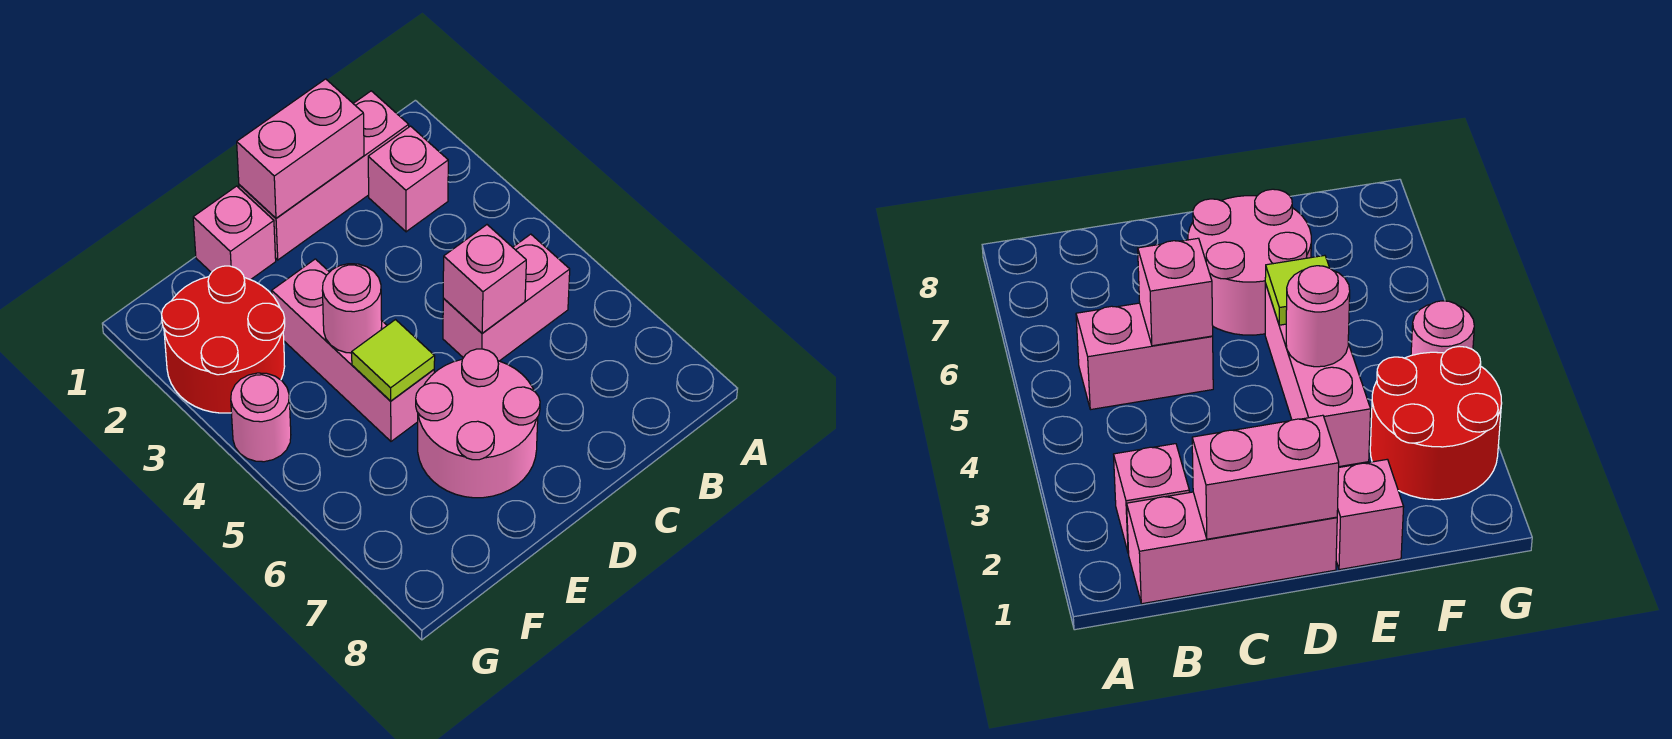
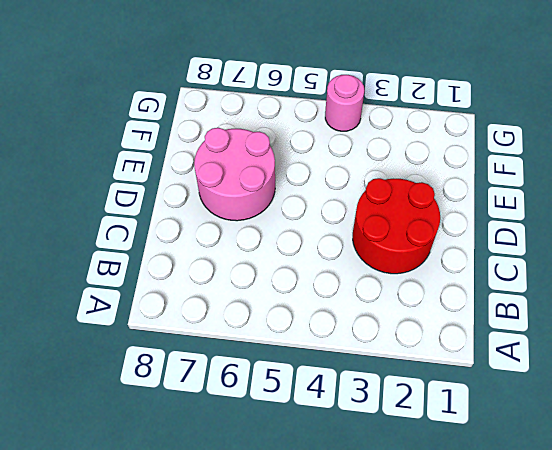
red 2x2 round brick [353,178,440,274] -> red 2x2 round brick moved to [162,266,285,413]
none -> pink 1x3 brick [239,91,409,260]
none -> pink 1x1 brick [368,126,448,232]
none -> pink 1x2 brick [443,234,570,361]

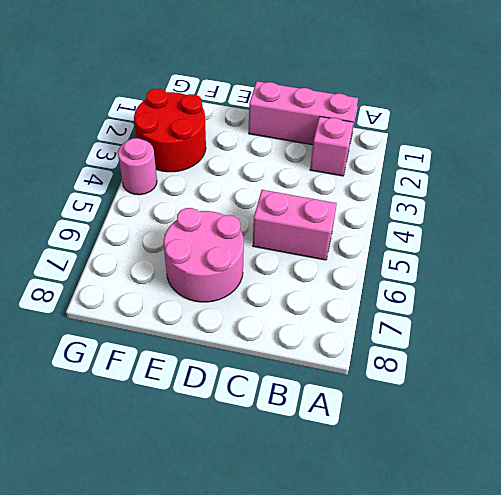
none -> pink 1x1 brick [193,186,276,280]
none -> pink 1x3 brick [272,259,434,441]
none -> pink 1x2 brick [237,79,364,218]

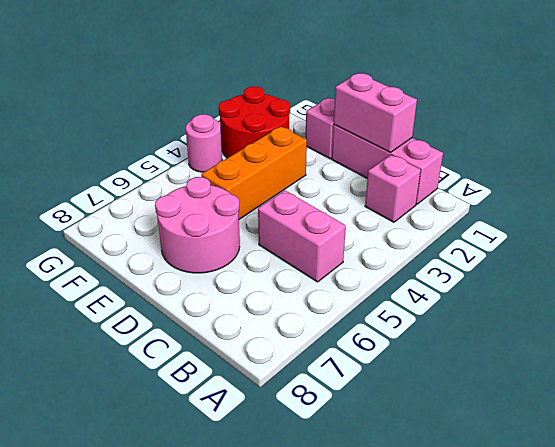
orange 1x3 brick [201,126,307,219] -> pink 1x3 brick [272,259,434,441]
none -> pink 1x1 brick [443,225,526,333]
none -> pink 1x1 round brick [322,264,382,353]
none -> lime 1x1 tile [352,320,435,401]

